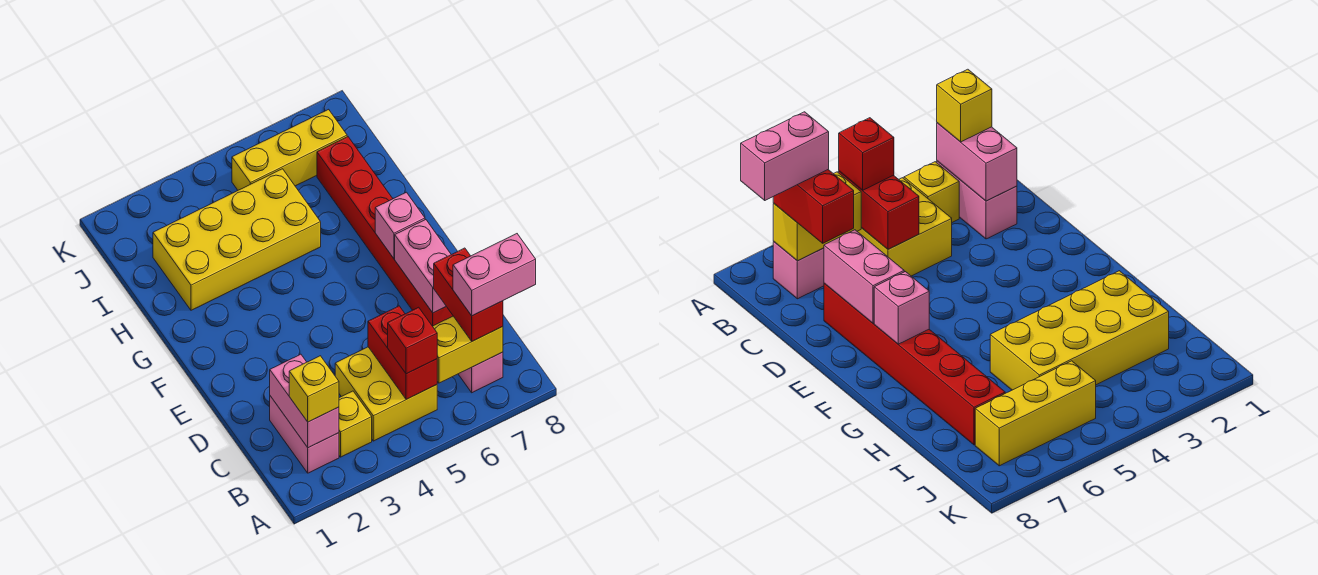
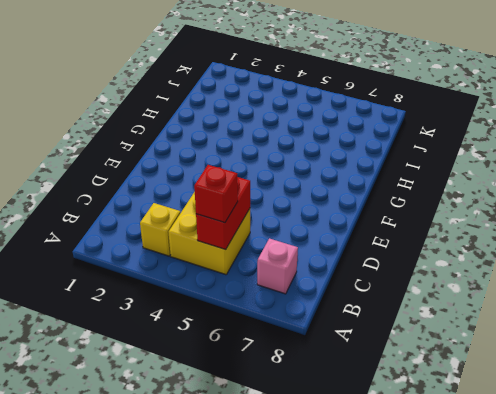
none -> pink 1x2 brick [270,396,339,473]
none -> red 1x6 brick [317,137,453,326]
none -> yellow 2x4 brick [153,169,321,310]

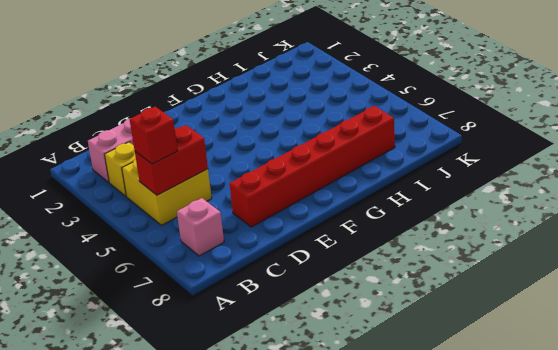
none -> yellow 2x4 brick [153,169,321,310]
none -> yellow 1x3 brick [232,109,347,190]
none -> pink 1x2 brick [270,354,339,448]

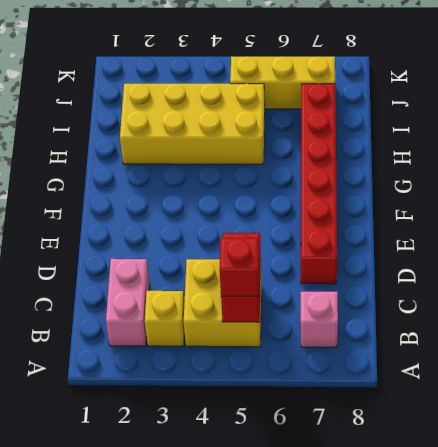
none -> pink 1x2 brick [270,354,339,448]
none -> yellow 1x2 brick [433,316,503,383]
none -> pink 1x2 brick [395,220,451,313]

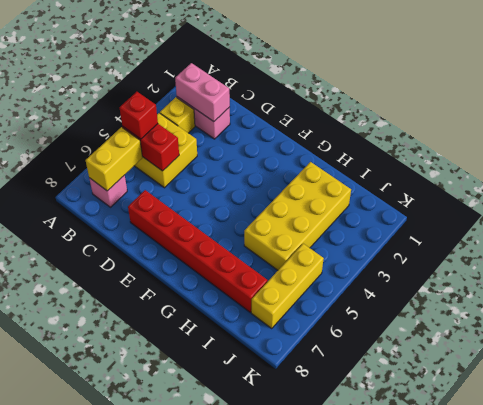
none -> pink 1x2 brick [395,220,451,313]
none -> pink 1x1 brick [375,192,425,258]
none -> yellow 1x1 brick [289,356,339,422]

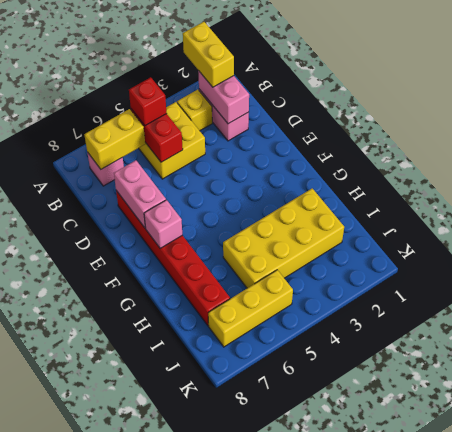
yellow 1x2 brick [183,22,234,87] -> yellow 1x1 brick [289,356,339,422]
none -> red 1x2 brick [434,248,503,341]
none -> pink 1x2 brick [453,234,536,316]

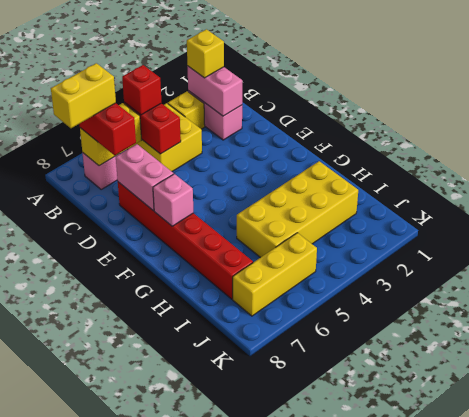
yellow 1x2 brick [51,63,116,128] -> pink 1x2 brick [453,234,536,316]

